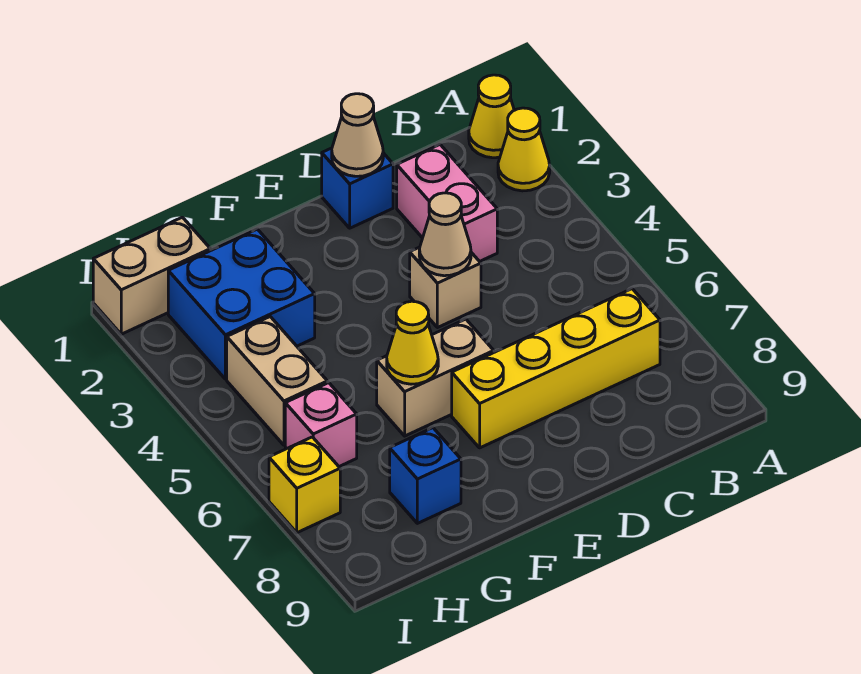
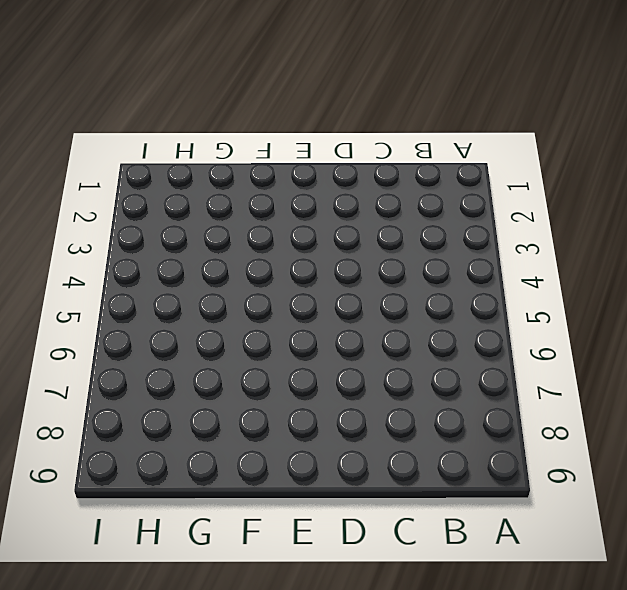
none -> yellow 1x1 cone [469,75,514,158]
none -> yellow 1x1 cone [498,108,550,191]
none -> yellow 1x4 brick [452,289,660,448]

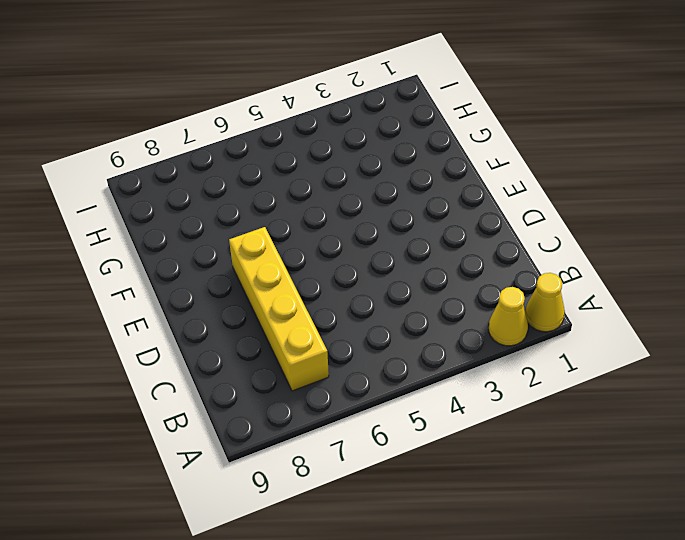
none -> pink 1x2 brick [397,145,497,261]
none -> blue 1x1 brick [322,148,393,228]
none -> tan 1x1 brick [410,247,481,328]

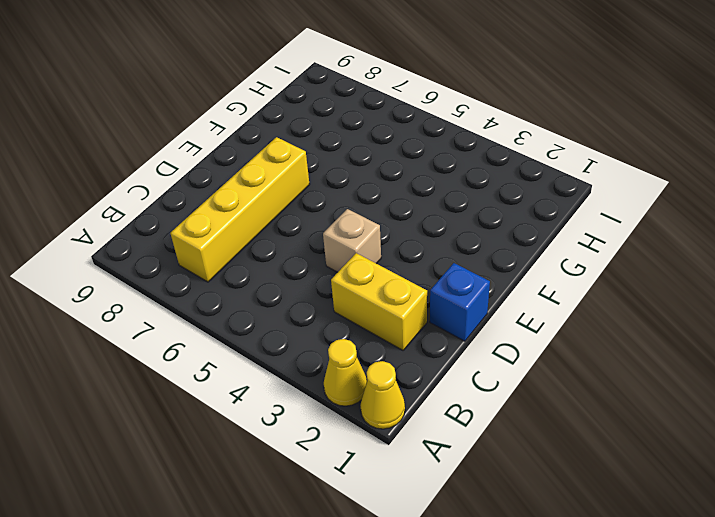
yellow 1x2 brick [331,253,427,350] -> pink 1x2 brick [397,145,497,261]
none -> tan 1x2 brick [377,319,494,436]
none -> blue 2x2 brick [168,229,315,379]
none -> blue 1x1 brick [390,428,461,523]

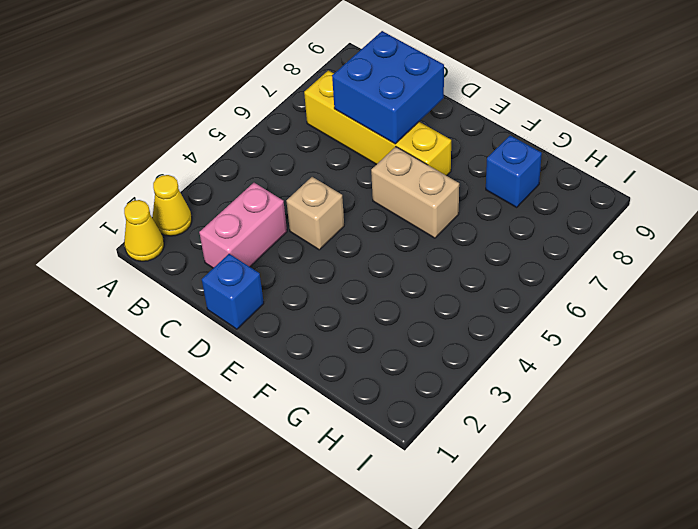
blue 2x2 brick [332,31,444,144] -> blue 2x2 brick moved to [168,229,315,379]
none -> tan 1x2 brick [93,217,210,334]
none -> tan 1x2 brick [227,317,327,445]
none -> pink 1x1 brick [285,383,357,466]

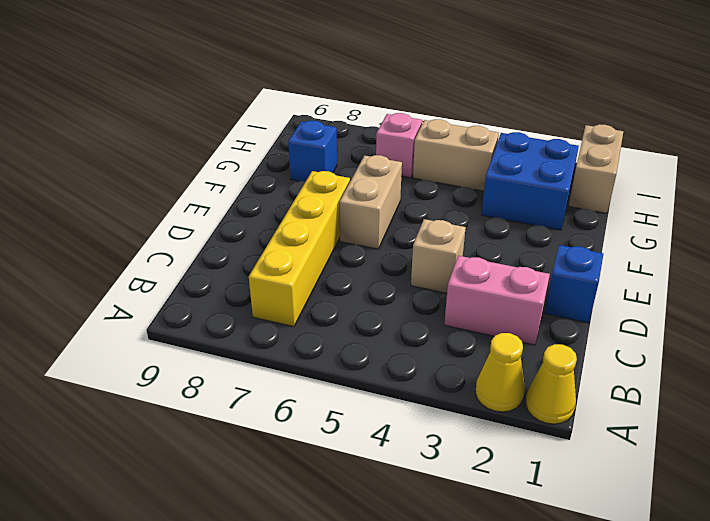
none -> yellow 1x1 brick [269,437,340,533]
none -> tan 1x1 cone [332,94,383,176]
none -> tan 1x1 cone [419,193,471,276]

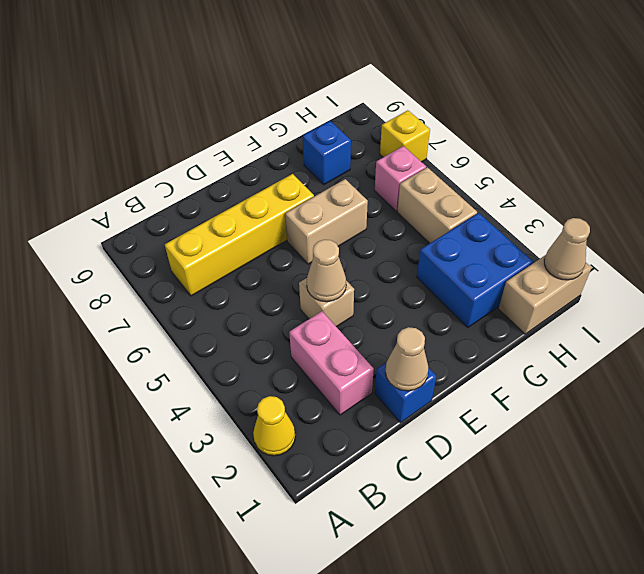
tan 1x1 cone [544,218,590,280] -> none
none -> yellow 1x1 cone [469,75,514,158]
none -> yellow 1x1 cone [387,301,438,384]

